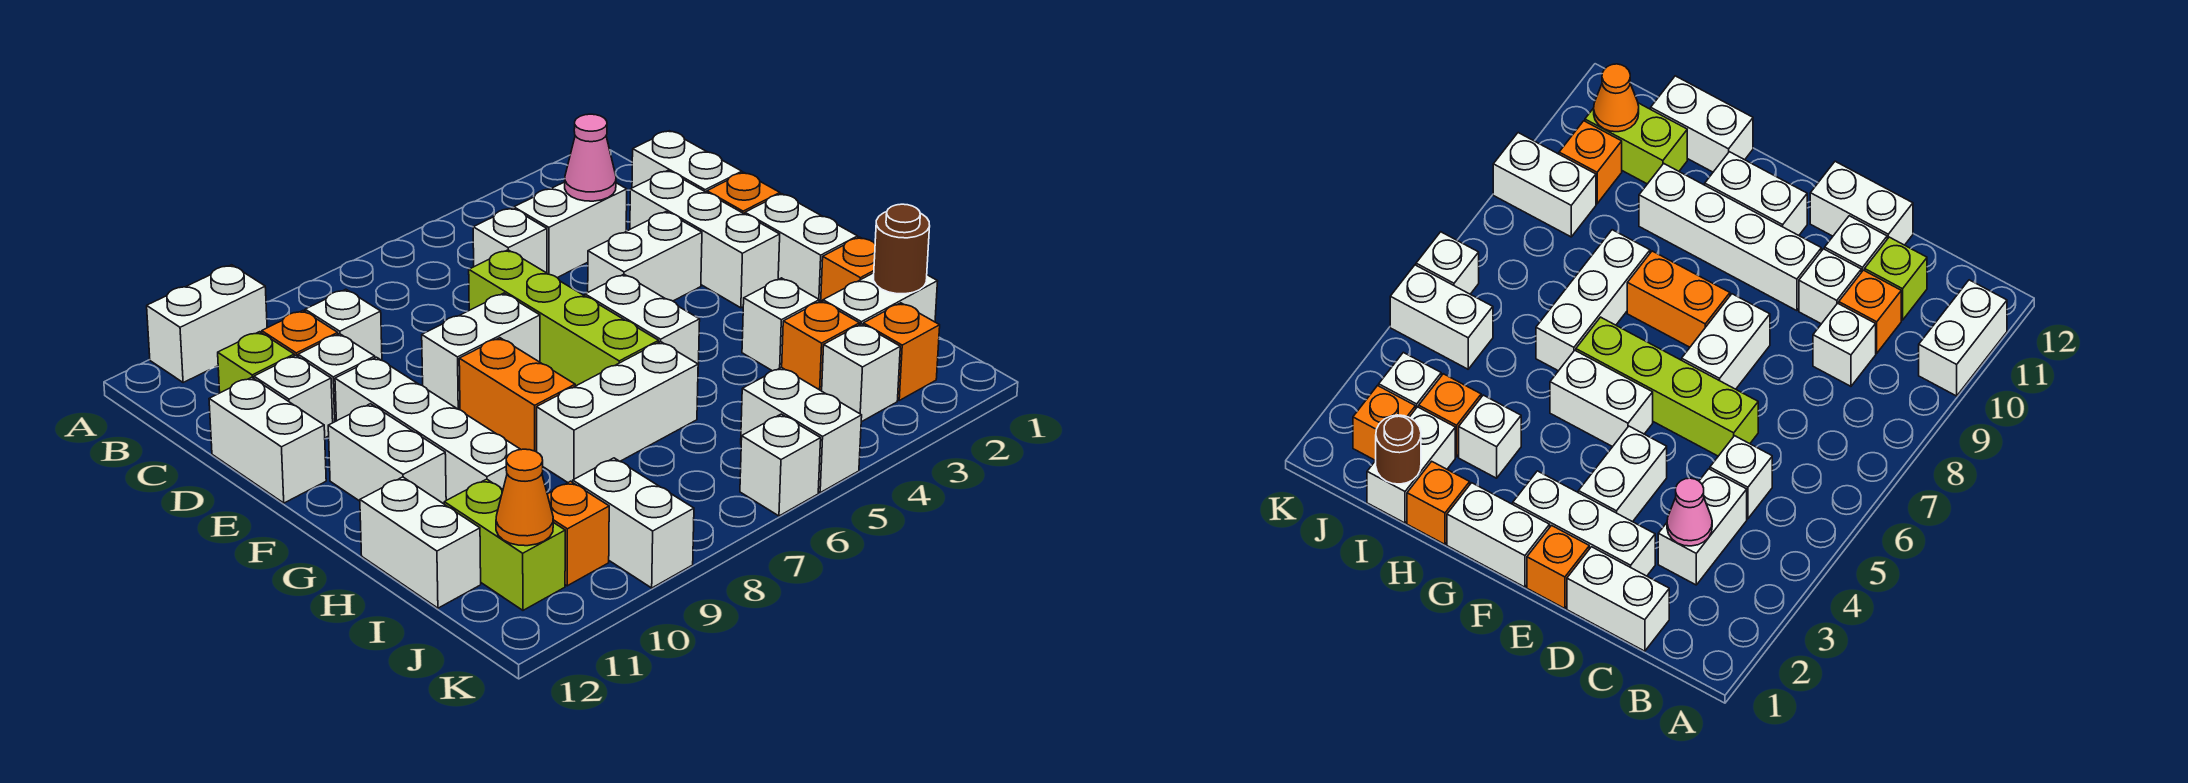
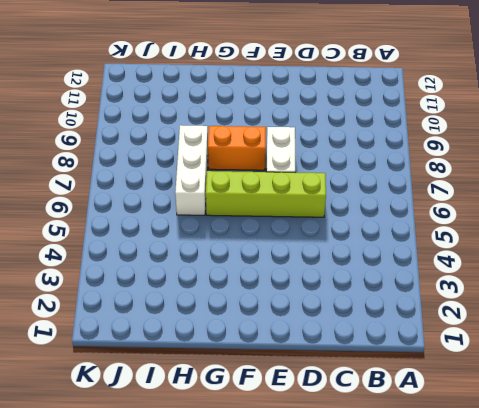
none -> white 1x2 brick [147,265,267,383]
none -> white 1x2 brick [632,131,742,193]
none -> white 1x2 brick [514,182,627,278]
none -> white 1x1 brick [473,208,547,273]

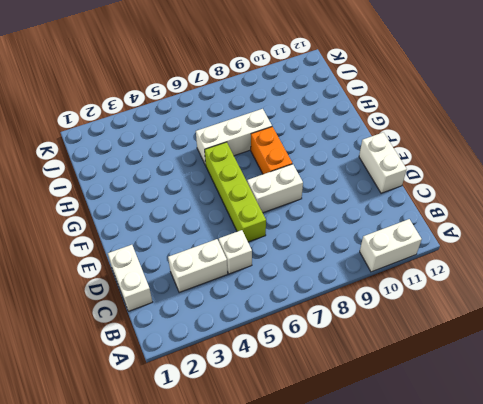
none -> white 1x1 brick [305,289,382,360]
none -> orange 1x1 brick [262,311,338,356]
none -> lime 1x1 brick [218,332,294,393]
none -> white 1x3 brick [630,171,780,308]

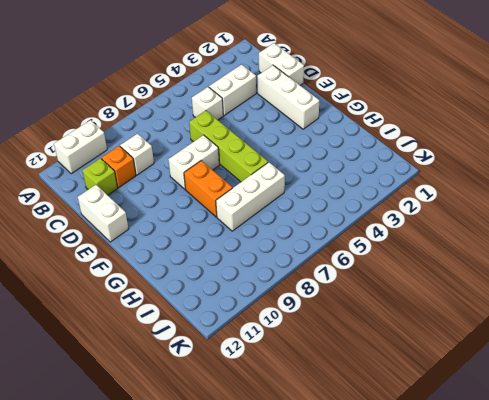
none -> white 1x1 brick [298,334,375,423]
none -> white 1x1 brick [254,356,333,438]
none -> orange 1x1 brick [707,172,780,214]
none -> white 1x2 brick [588,212,702,301]

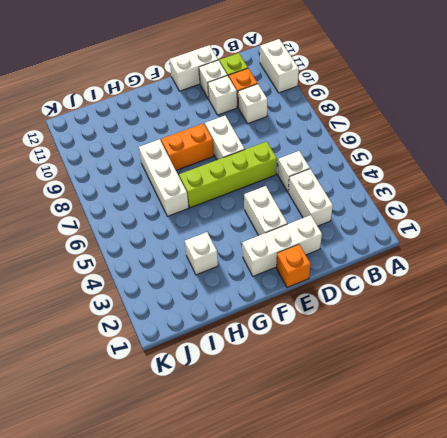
none -> white 1x2 brick [632,131,742,193]
none -> white 1x4 brick [335,357,521,500]
none -> white 1x2 brick [745,194,858,302]
none -> white 1x2 brick [585,274,700,364]

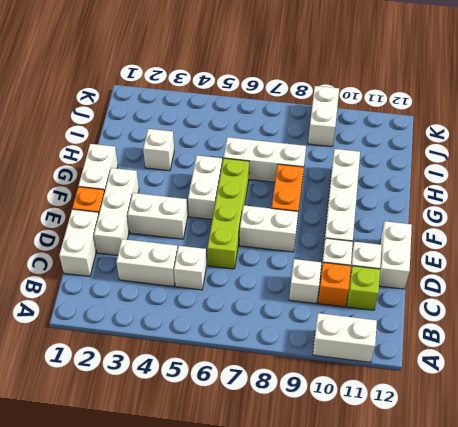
none -> white 1x2 brick [328,404,446,504]
none -> orange 1x1 brick [821,237,875,302]
none -> white 1x2 brick [360,477,481,608]
none -> white 1x2 brick [823,273,938,325]

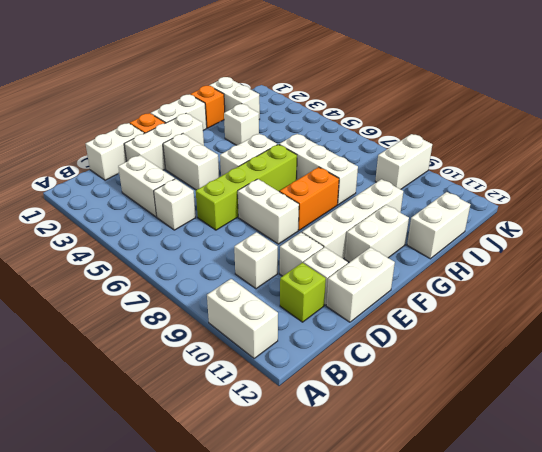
none -> orange 1x1 brick [262,311,338,356]
none -> orange 1x1 brick [782,301,860,391]
none -> lime 1x2 brick [444,479,565,610]
none -> orange 1x1 brick [863,303,940,400]

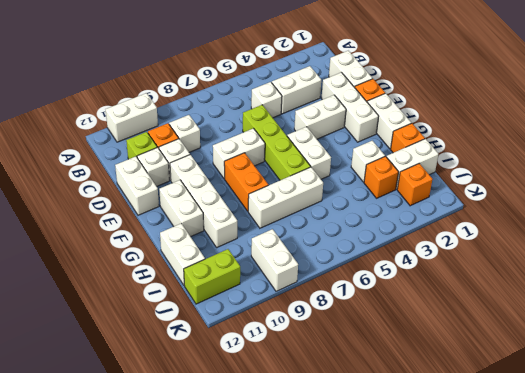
lime 1x2 brick [184,249,240,304] -> lime 1x2 brick turned to [444,479,565,610]
none -> white 1x1 brick [822,324,900,422]
none -> white 1x2 brick [741,367,862,493]
none -> orange 1x1 brick [547,481,609,586]
none -> white 1x1 brick [740,414,821,516]

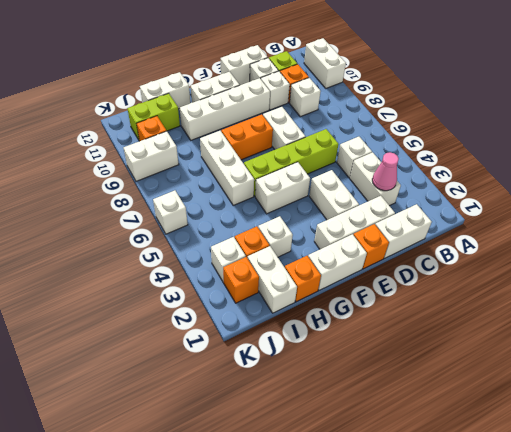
none -> white 1x2 brick [741,367,862,493]
none -> brown 1x1 round brick [874,204,930,294]
none -> orange 1x1 cone [496,449,553,546]

